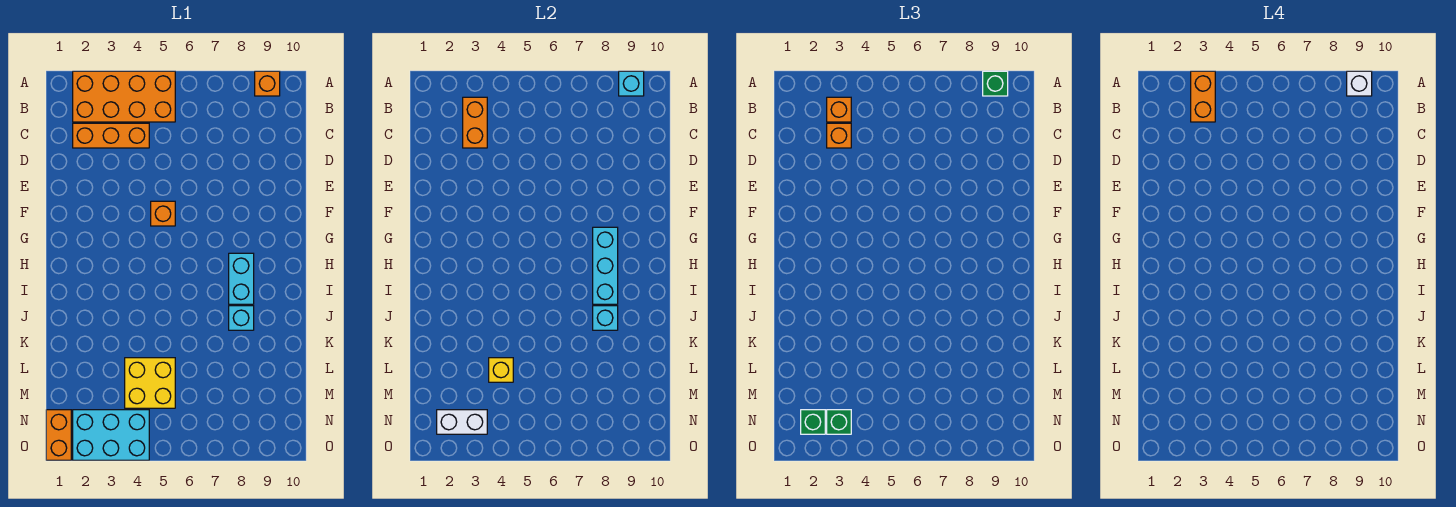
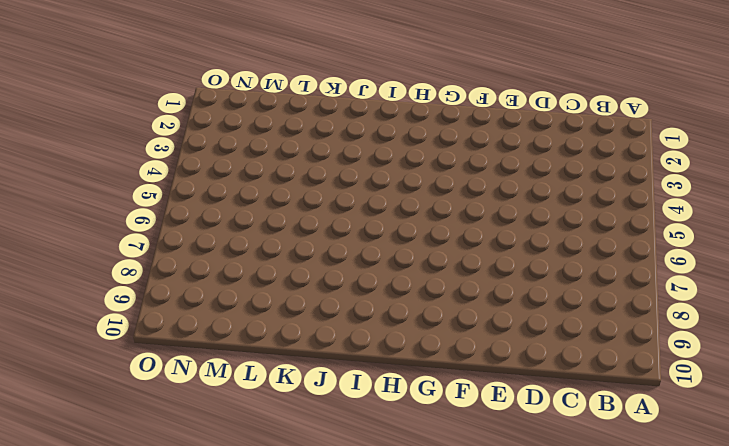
none -> orange 2x4 brick [73,71,175,122]
none -> orange 1x1 brick [255,71,280,96]
none -> orange 1x3 brick [73,123,149,148]

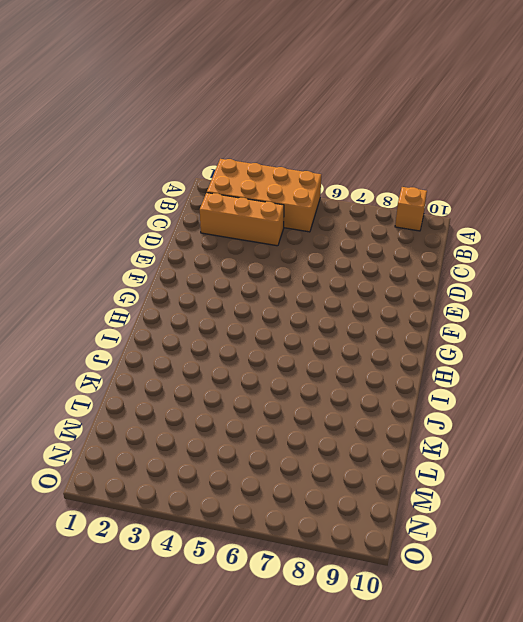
none -> orange 1x1 brick [151,201,175,226]
none -> cyan 1x2 brick [229,253,254,304]
none -> cyan 1x1 brick [229,306,254,330]

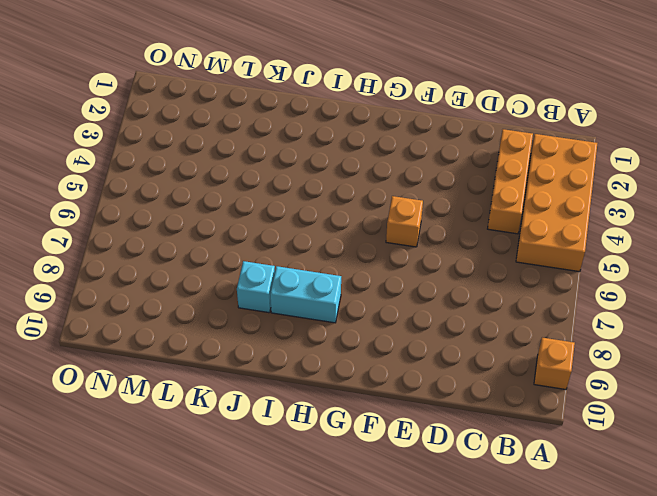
none -> yellow 2x2 brick [125,358,175,408]
none -> orange 1x2 brick [46,410,71,460]
none -> cyan 2x3 brick [73,410,149,460]

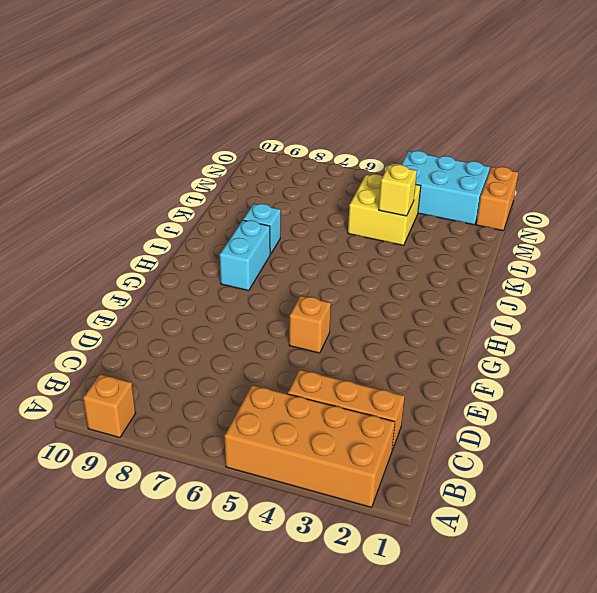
none -> cyan 1x1 brick [619,71,644,96]
none -> orange 1x2 brick [463,97,487,148]
none -> cyan 1x3 brick [593,227,618,304]

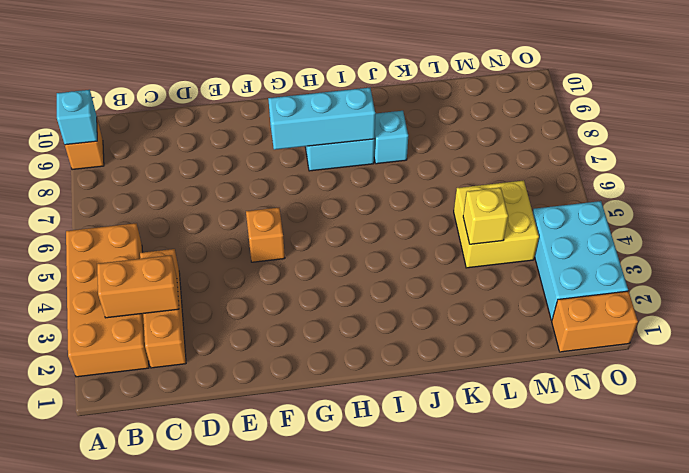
none -> cyan 1x1 brick [593,306,618,330]
none -> white 1x2 brick [437,410,487,434]
none -> green 1x1 brick [983,71,1008,96]

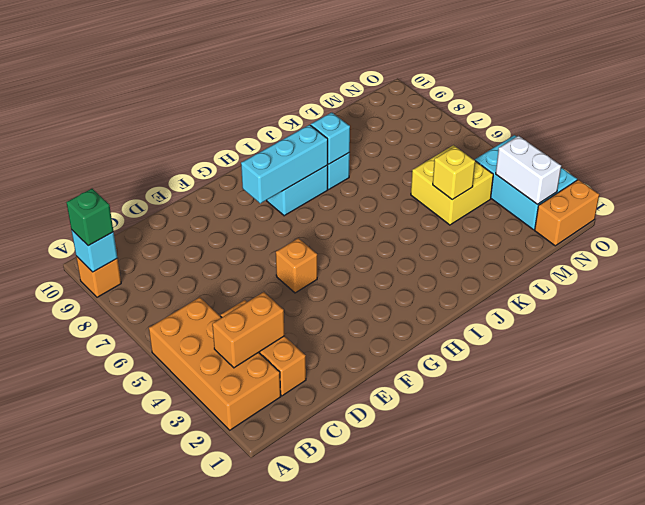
none -> orange 1x1 brick [827,97,851,122]
none -> orange 1x1 brick [827,123,851,148]
none -> green 1x1 brick [801,410,825,434]

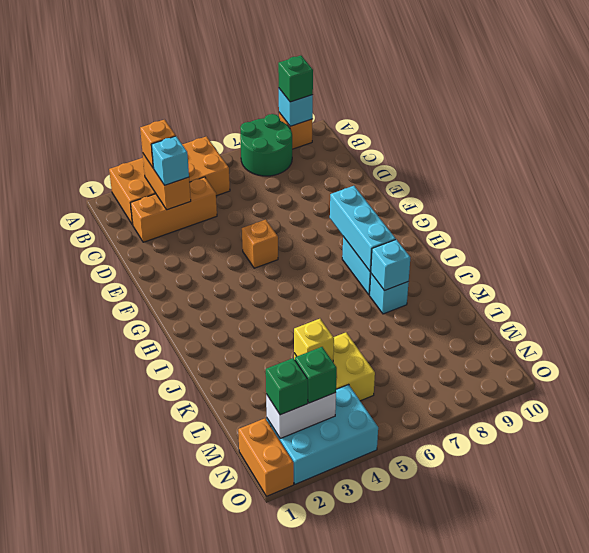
green 2x2 round brick [240,114,292,176] -> none
cyan 1x1 brick [151,136,189,185] -> orange 1x1 brick [827,123,851,148]
none -> orange 1x2 brick [1191,71,1215,122]
none -> white 1x1 brick [1347,71,1372,96]

